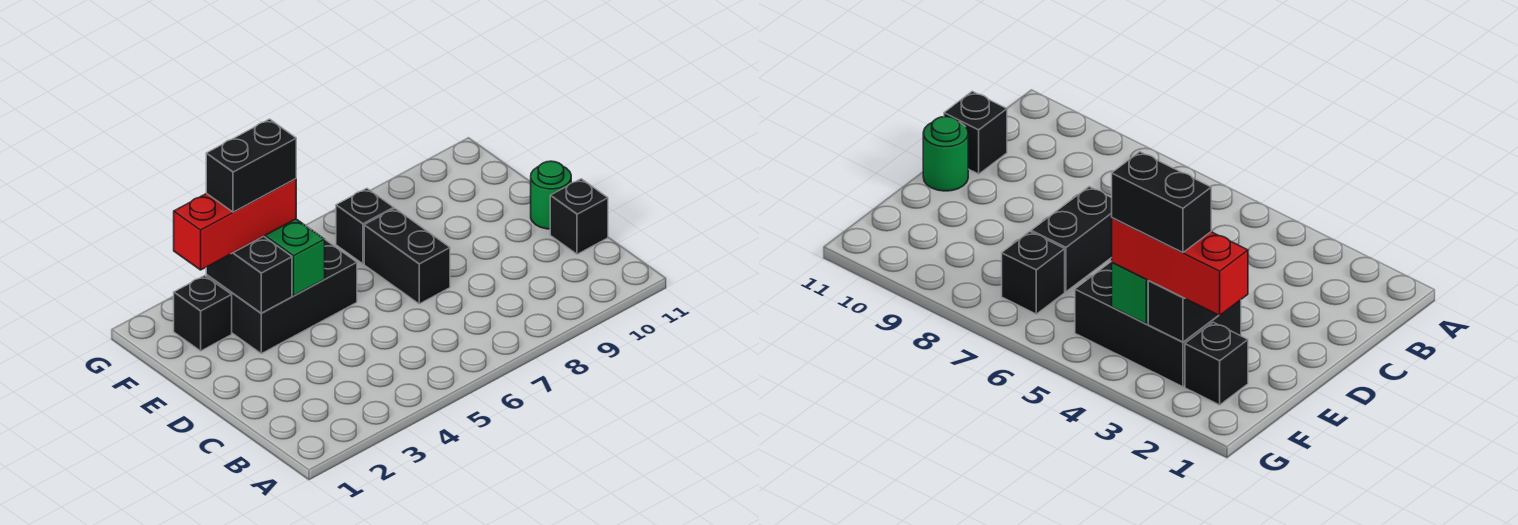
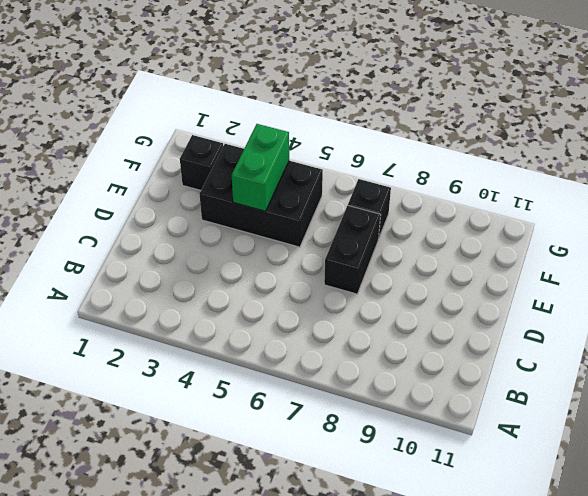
none -> black 1x1 brick [550,179,608,254]
none -> green 1x1 round brick [531,161,571,229]

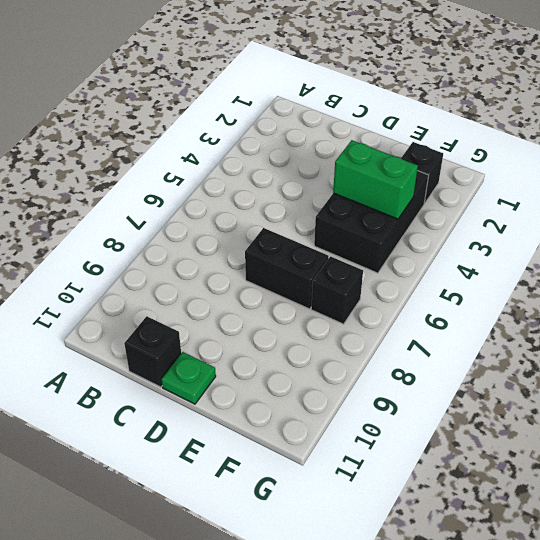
green 1x1 plate [161,352,216,404] -> green 1x1 round brick [531,161,571,229]
none -> black 1x2 brick [206,236,292,313]
none -> red 1x3 brick [174,179,296,270]

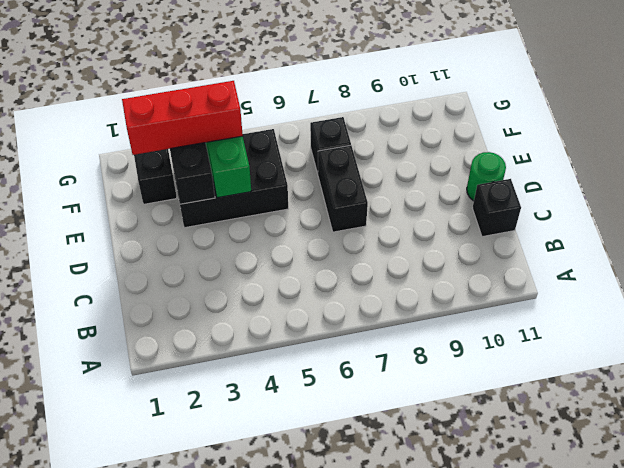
none -> black 1x2 brick [206,119,296,212]

